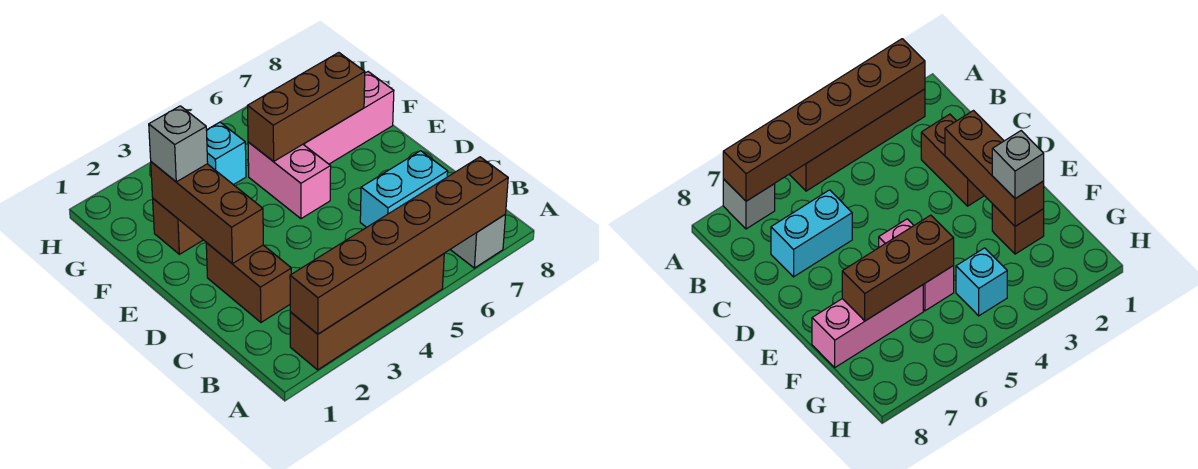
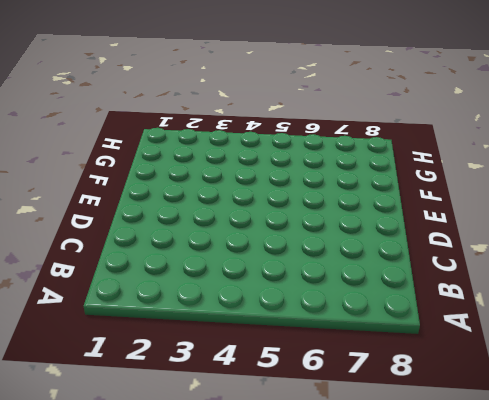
none -> brown 1x4 brick [290,254,444,370]
none -> grey 1x1 brick [450,215,506,268]
none -> brown 1x2 brick [206,243,291,322]

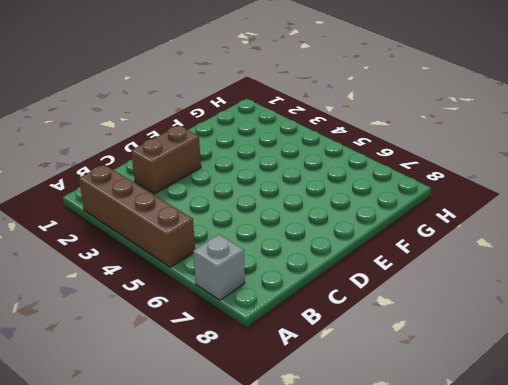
none -> cyan 1x2 brick [360,151,448,227]
none -> pink 1x2 brick [248,142,331,219]
none -> brown 1x1 brick [153,199,203,254]

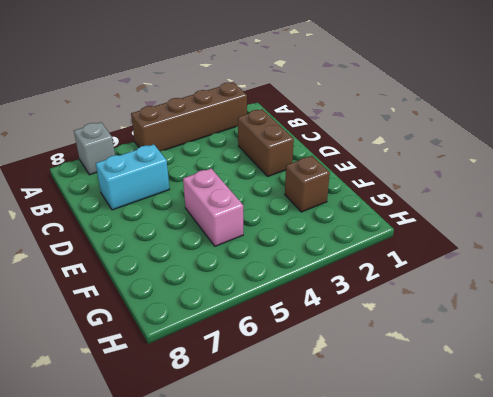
none -> pink 1x3 brick [303,72,394,164]
none -> cyan 1x1 brick [206,122,246,185]
none -> brown 1x6 brick [290,157,508,334]

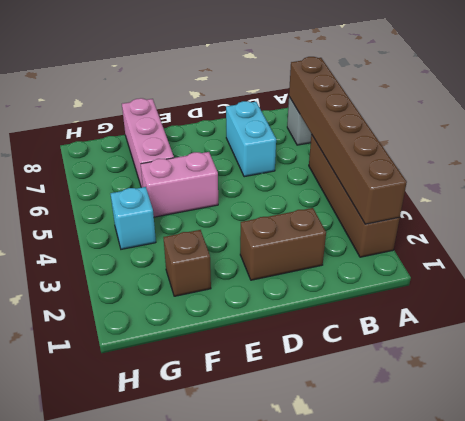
none -> brown 1x3 brick [151,162,263,264]
none -> brown 1x3 brick [247,53,365,162]
none -> grey 1x1 brick [149,106,208,182]

